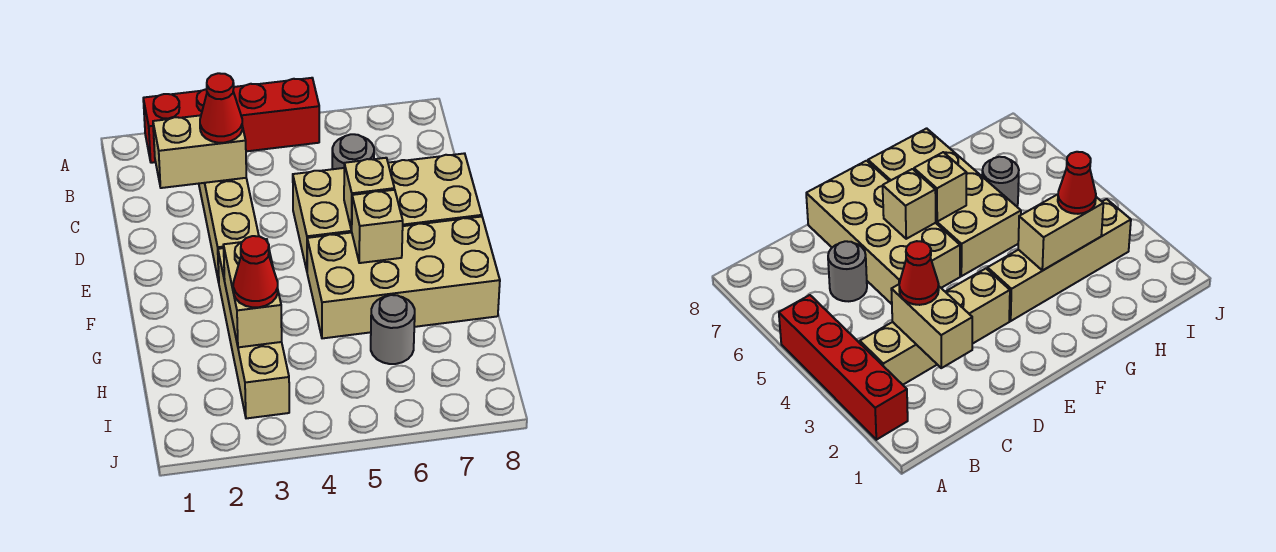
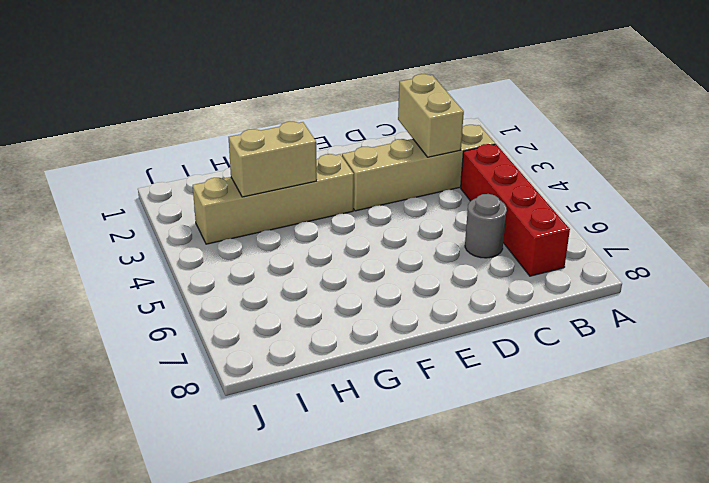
red 1x4 brick [461,144,570,276] -> red 1x4 brick moved to [143,78,319,163]
none -> tan 2x4 brick [293,153,482,270]
none -> tan 2x4 brick [307,217,500,338]
none -> grey 1x1 round brick [371,295,415,364]

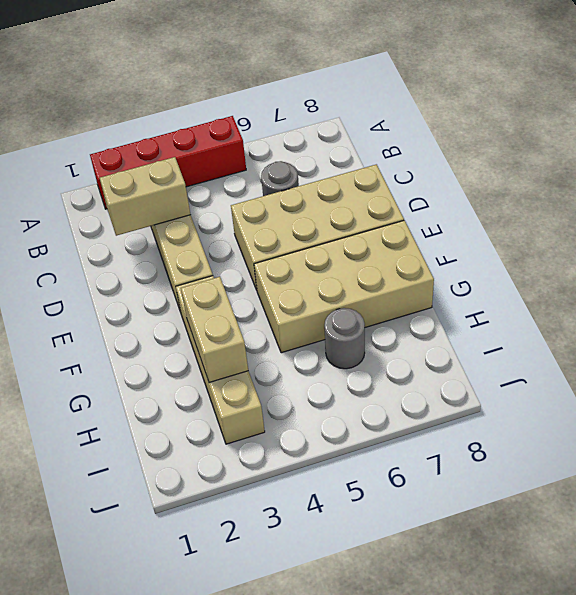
none -> tan 1x1 brick [344,158,394,230]
none -> tan 1x1 brick [352,190,403,263]
none -> red 1x1 cone [200,73,242,143]

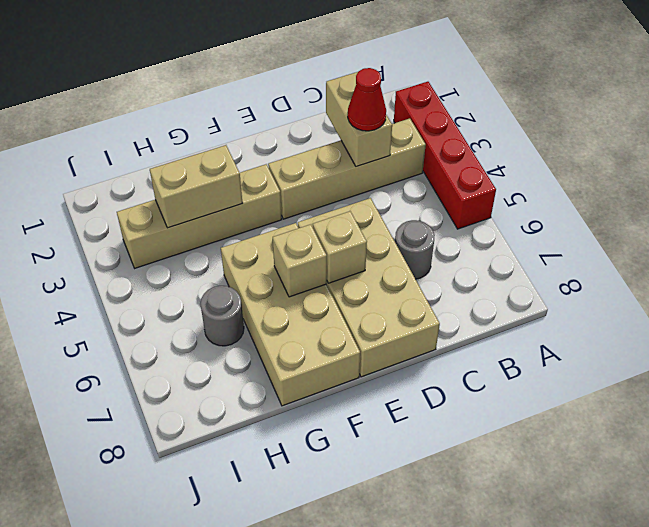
none -> red 1x1 cone [233,236,278,307]

